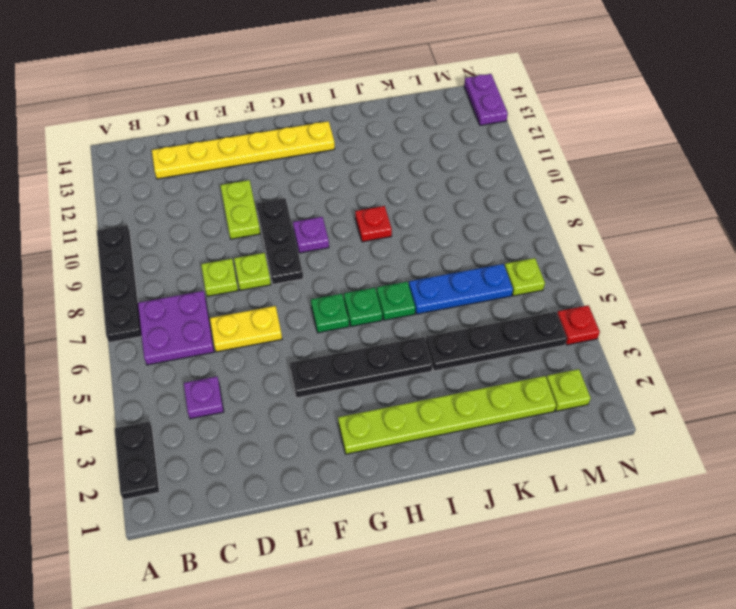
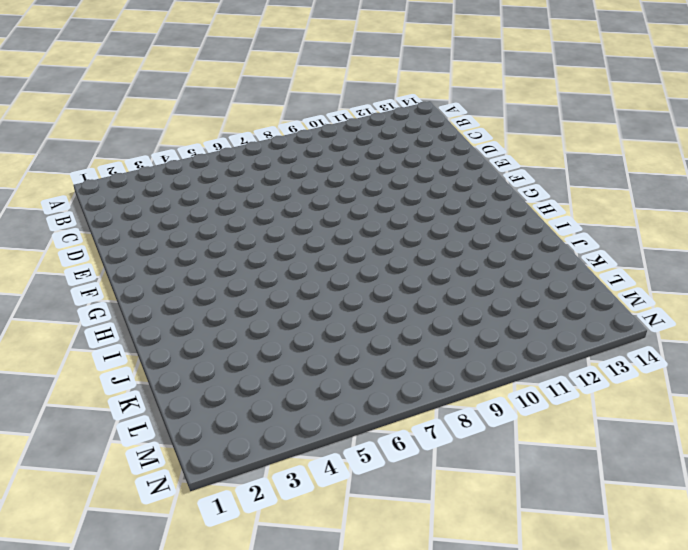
none -> black 1x2 plate [115,422,159,500]
none -> black 1x4 plate [97,225,142,343]
none -> purple 2x2 plate [138,291,214,365]

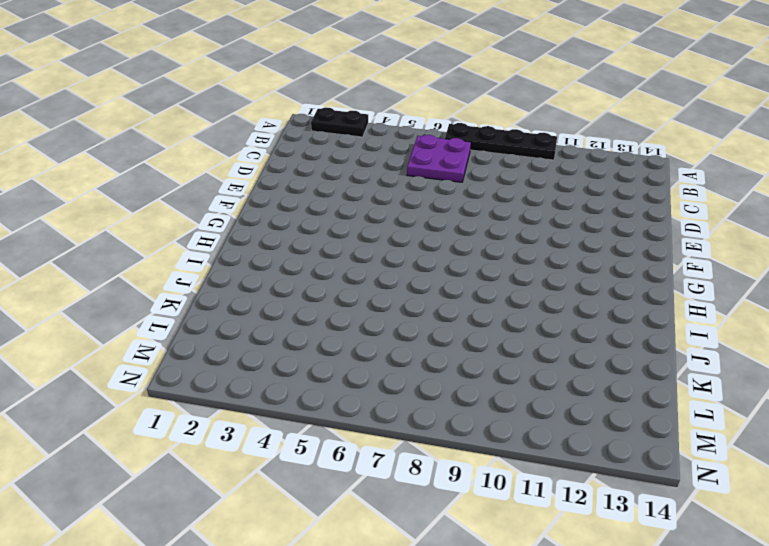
none -> purple 1x1 plate [184,377,224,419]
none -> yellow 1x6 plate [152,121,335,179]
none -> yellow 1x2 plate [210,306,282,352]

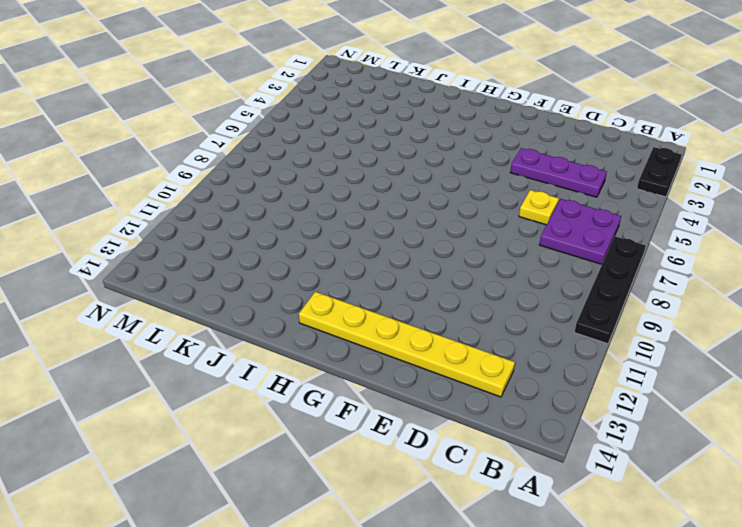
purple 1x3 plate [510,148,607,197] -> purple 1x1 plate [184,377,224,419]
yellow 1x1 plate [519,190,559,225] -> yellow 1x2 plate [210,306,282,352]
none -> lime 1x1 plate [201,259,238,296]
none -> lime 1x1 plate [234,253,271,290]
none -> lime 1x2 plate [220,180,260,239]

